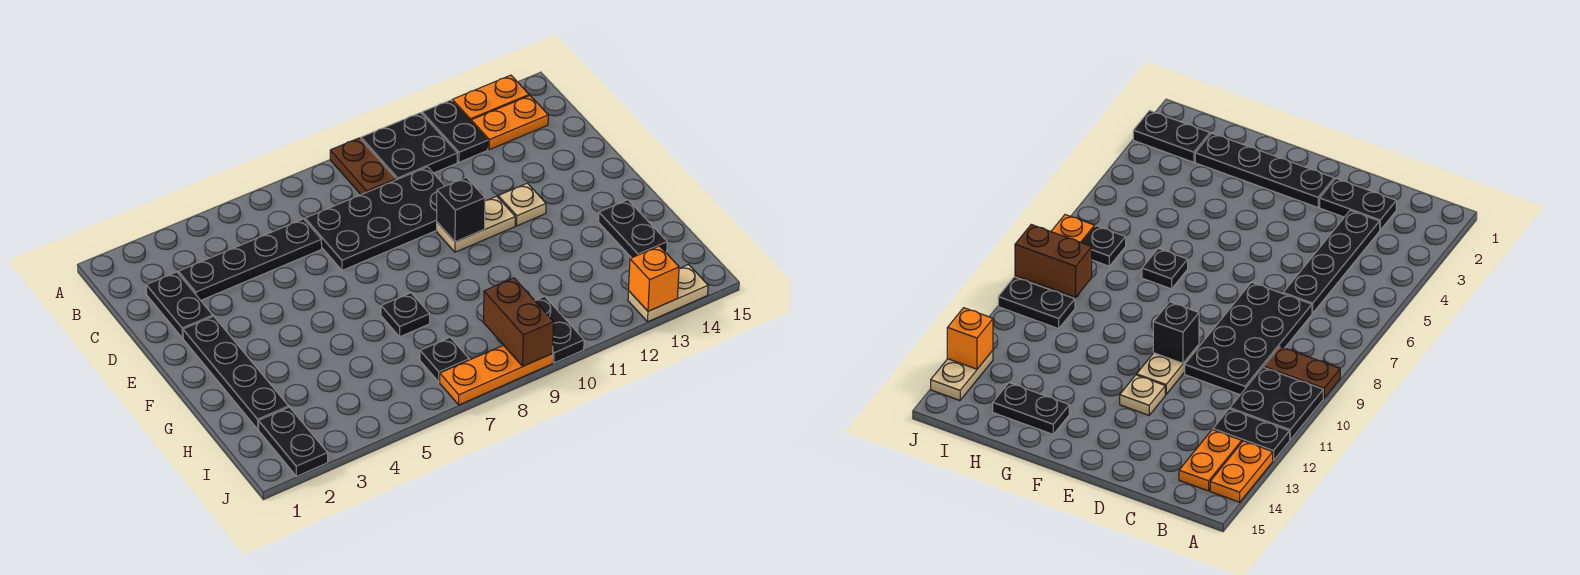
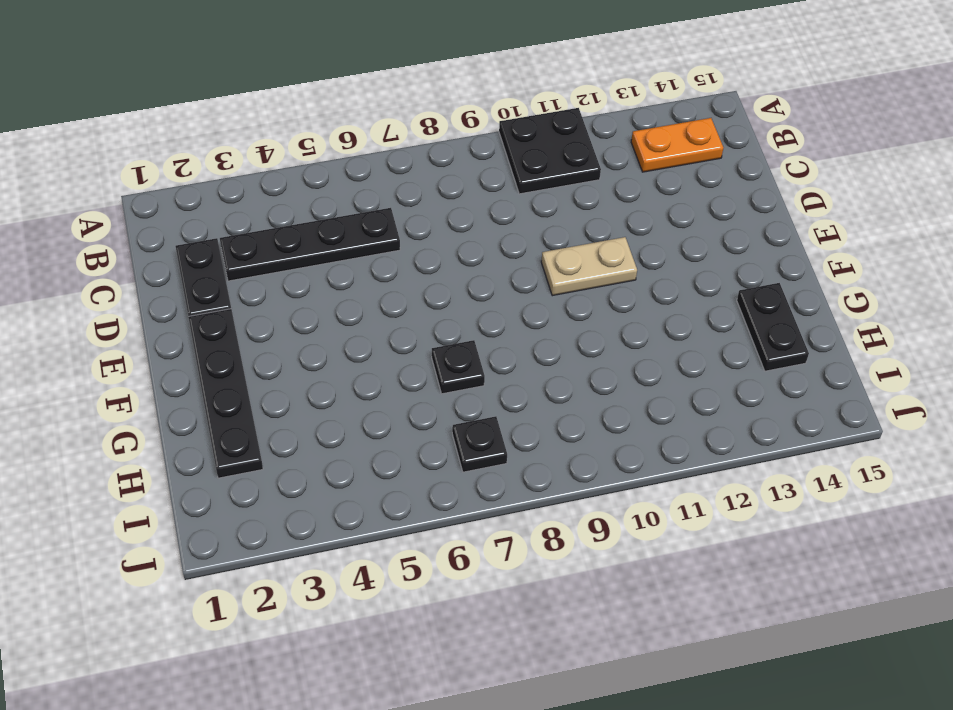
none -> brown 1x2 plate [330,138,396,195]
none -> black 1x2 plate [422,100,488,162]
none -> orange 1x2 plate [452,75,529,121]

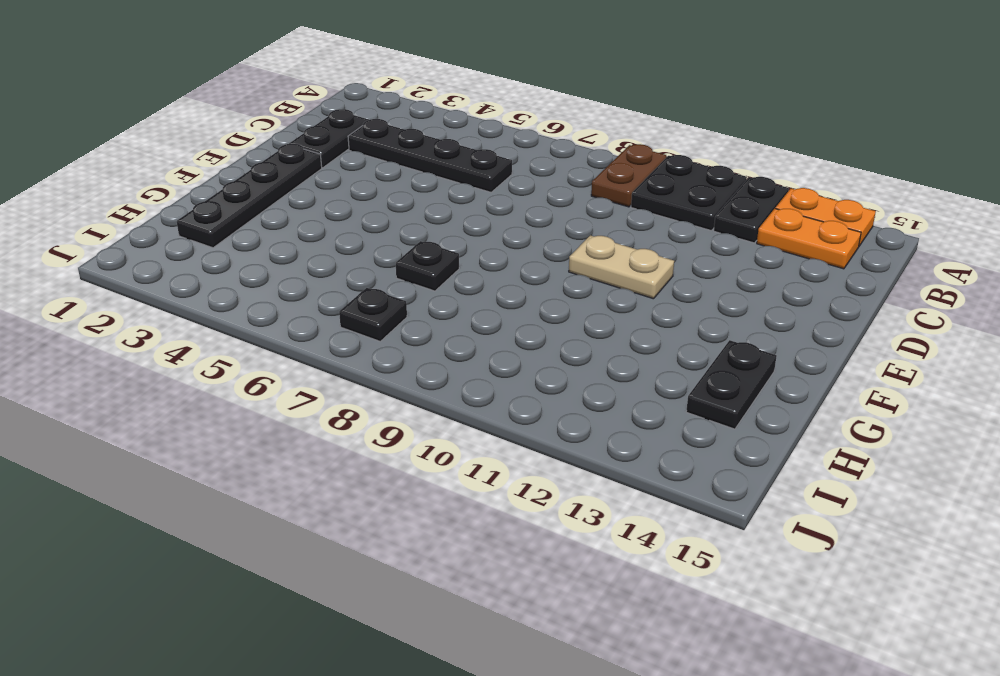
none -> black 2x4 plate [305,167,445,270]
none -> tan 1x1 plate [498,183,546,226]
none -> black 1x2 plate [258,407,328,476]

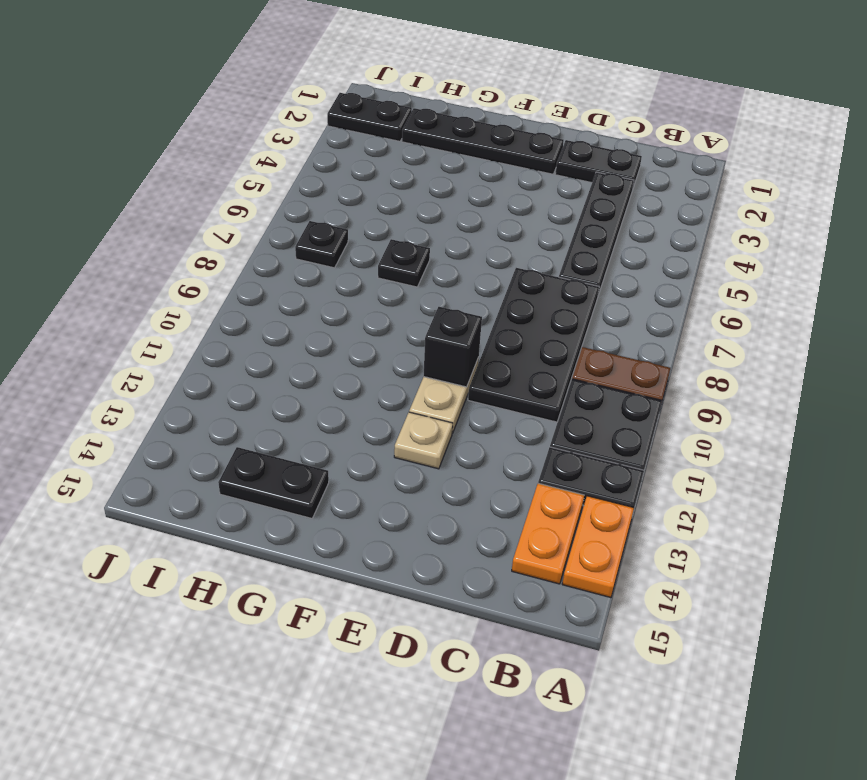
none -> black 1x2 plate [535,296,584,363]
none -> orange 1x3 plate [440,345,553,405]
none -> tan 1x2 plate [628,265,708,322]

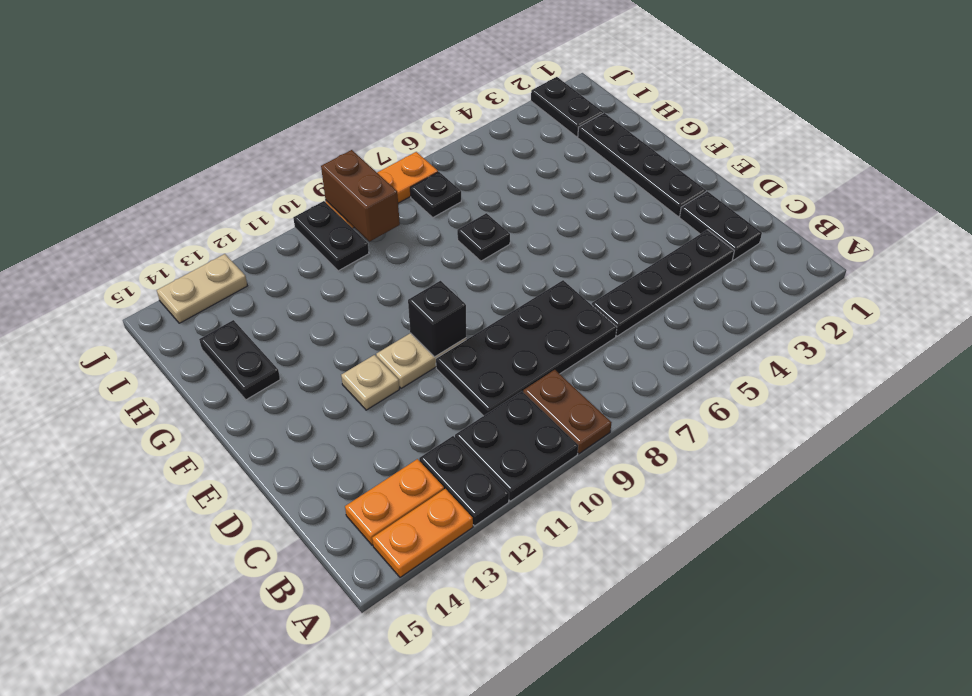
none -> orange 1x1 brick [629,246,679,311]

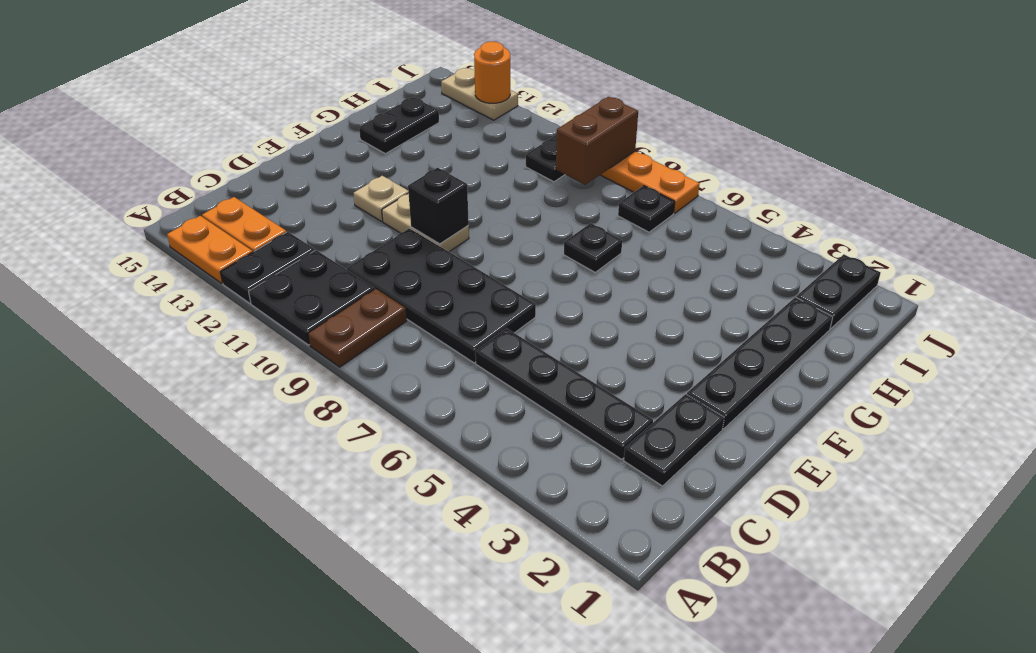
orange 1x1 round brick [474,42,510,103] -> orange 1x1 brick [629,246,679,311]

